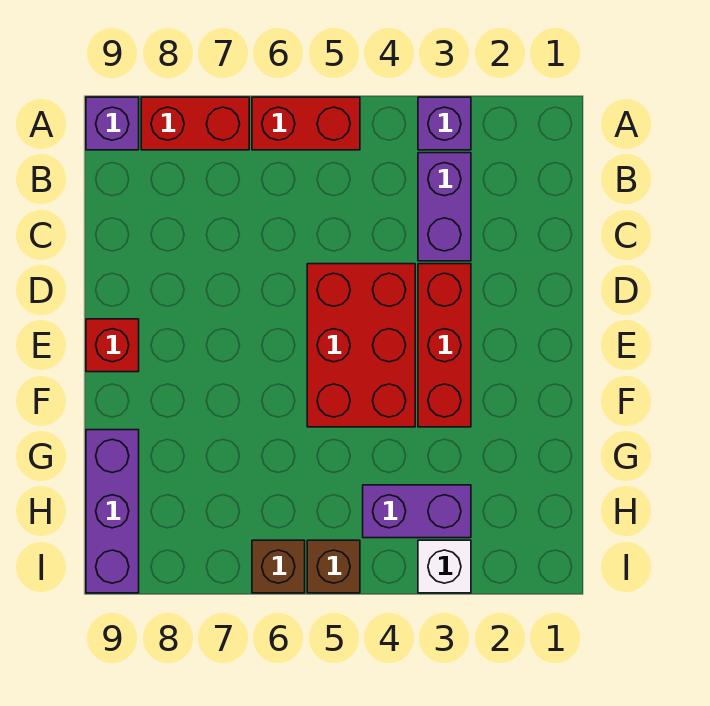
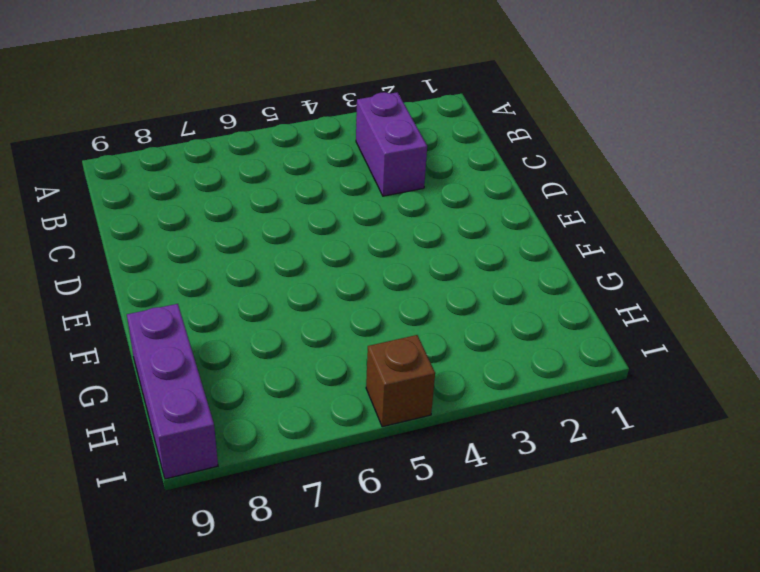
none -> purple 1x1 brick [418,97,471,150]
none -> red 1x2 brick [252,97,360,150]
none -> red 1x2 brick [141,97,249,150]

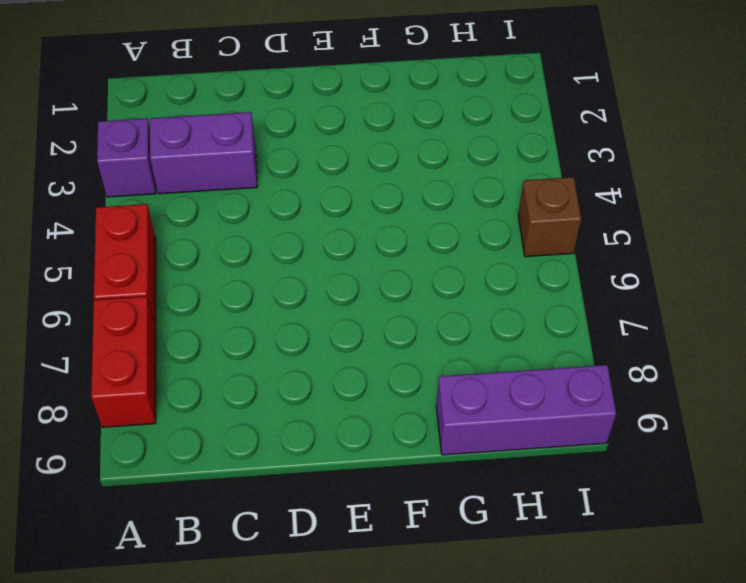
none -> purple 1x1 brick [86,97,139,150]
none -> red 1x3 brick [418,264,471,427]
none -> red 2x3 brick [307,264,415,427]

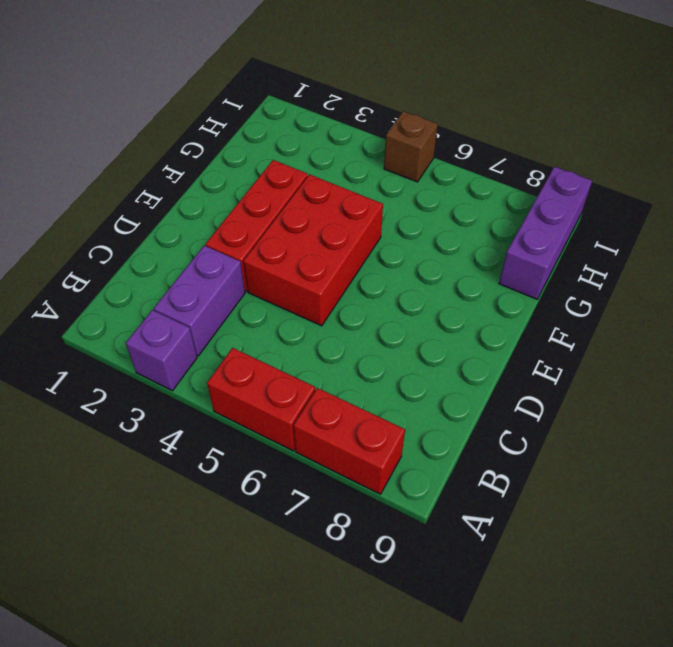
none -> purple 1x1 brick [86,97,139,150]
none -> red 1x1 brick [86,319,139,372]
none -> purple 1x2 brick [363,485,471,538]

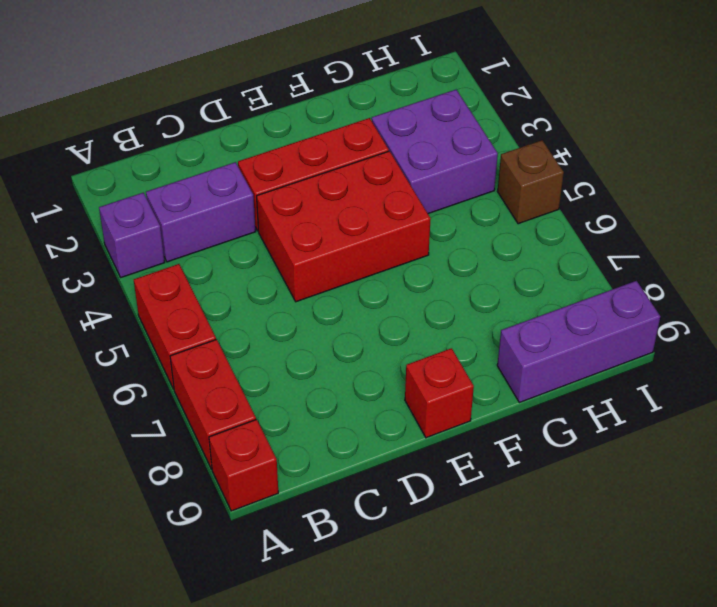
red 1x1 brick [209,419,278,511] -> purple 1x1 brick [86,97,139,150]
purple 2x2 brick [372,90,498,214] -> purple 1x2 brick [363,485,471,538]
none -> white 1x1 brick [418,540,471,593]
none -> brown 1x1 brick [252,540,305,593]

